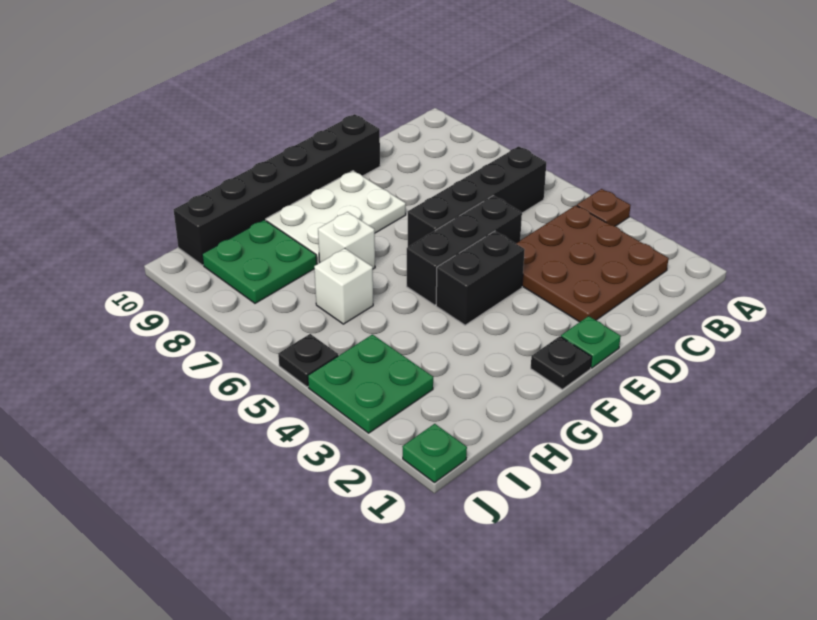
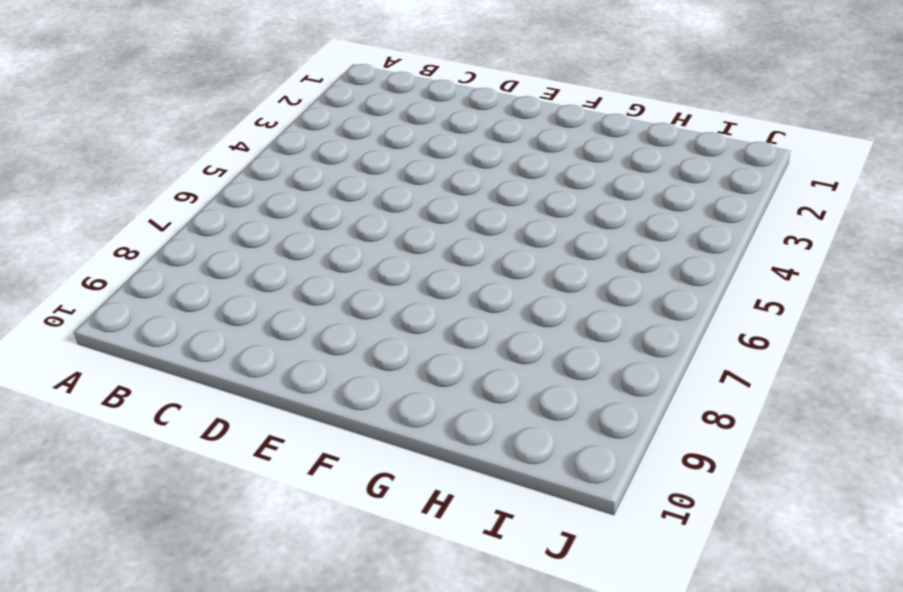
none -> brown 1x1 plate [577,189,631,226]
none -> brown 3x3 plate [516,205,669,322]
none -> black 1x4 brick [408,146,546,247]

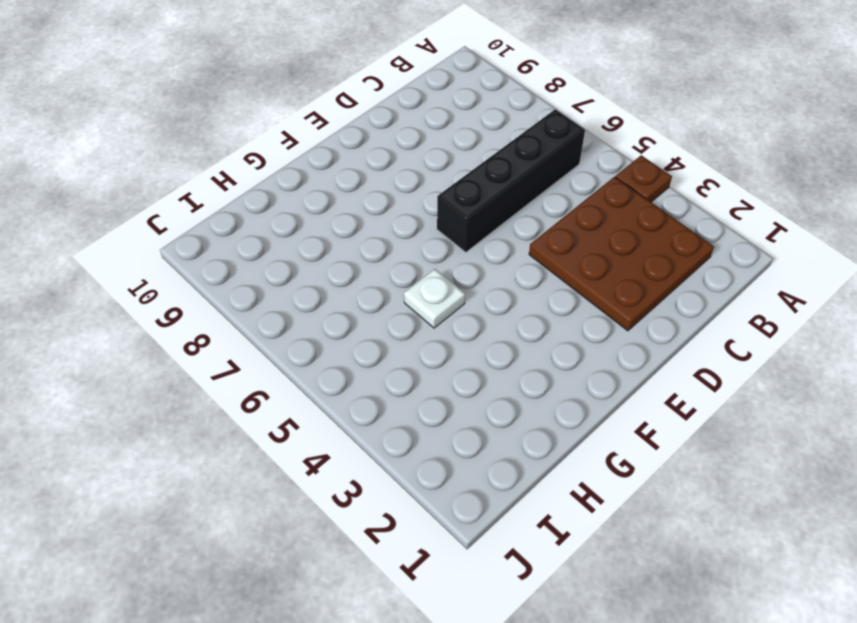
white 1x1 plate [404,269,465,328] -> none
none -> black 1x3 brick [407,196,522,305]
none -> black 1x6 brick [174,114,380,265]
none -> green 1x1 plate [561,316,621,368]

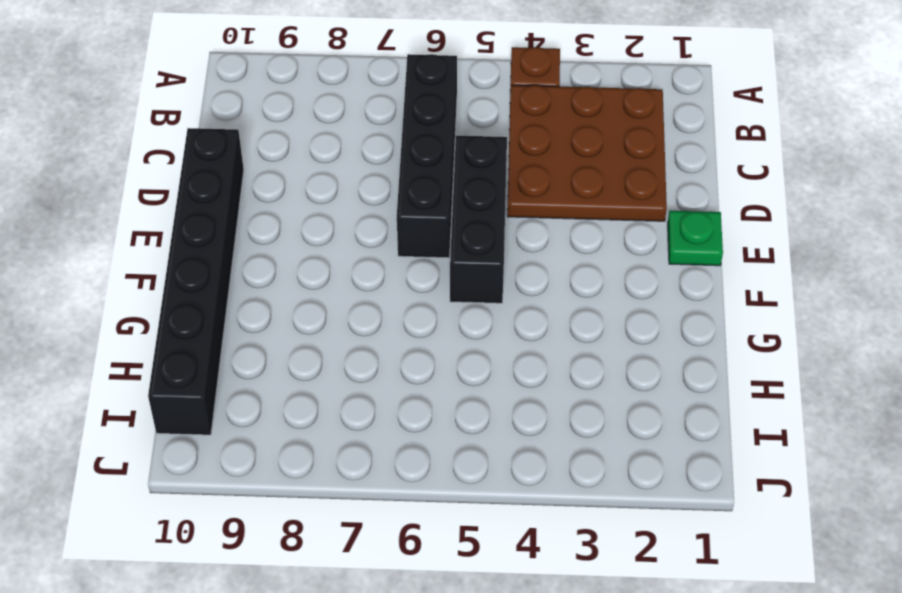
none -> black 1x2 brick [436,231,525,325]
none -> white 2x3 plate [266,171,406,264]
none -> black 1x1 plate [531,336,592,389]

